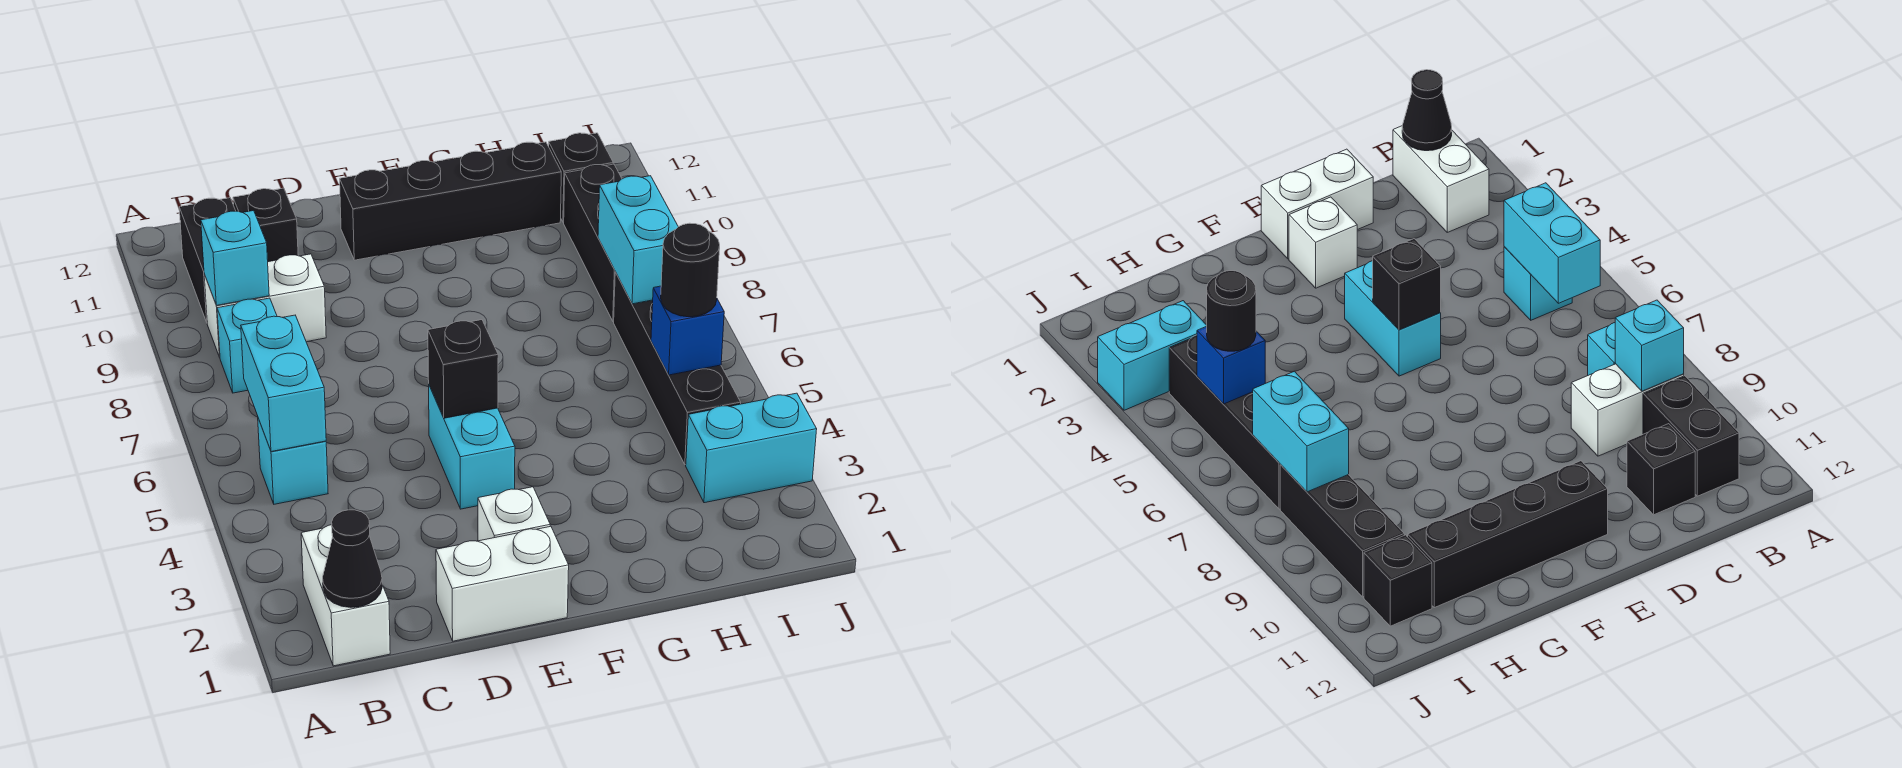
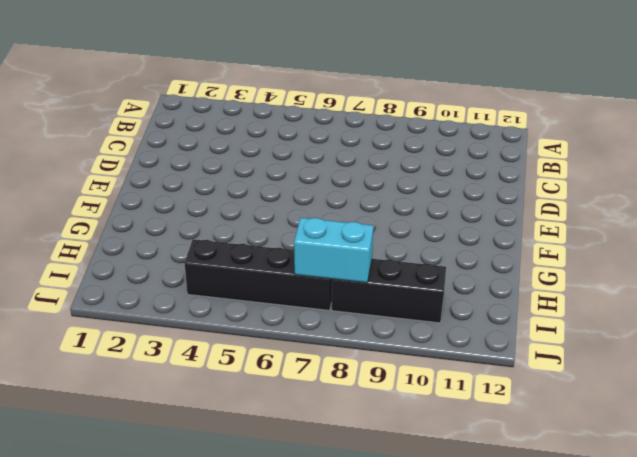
none -> white 1x2 brick [301,525,390,666]
none -> cyan 1x1 brick [258,418,328,504]
none -> cyan 1x1 brick [217,298,277,393]

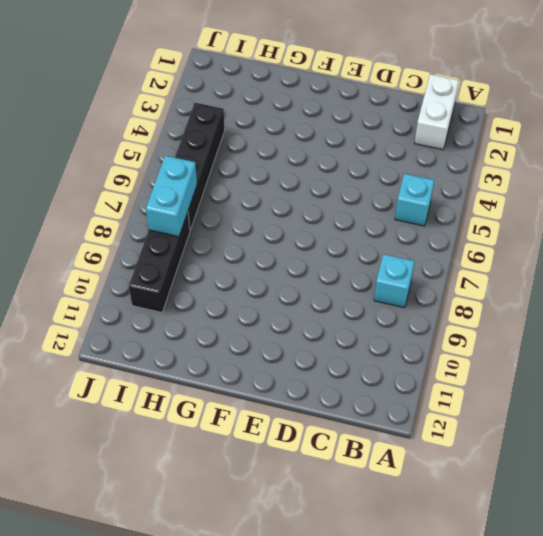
none -> white 1x2 brick [204,254,326,357]
none -> black 1x2 brick [179,198,236,322]
none -> black 1x1 brick [233,188,298,262]

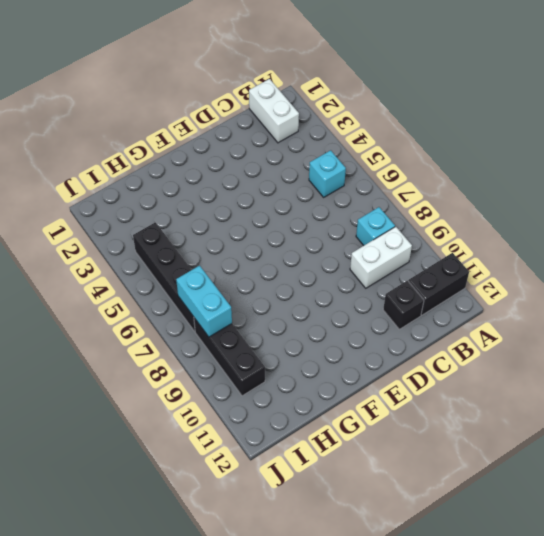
black 1x2 brick [408,253,469,315] -> black 1x2 brick turned to [179,198,236,322]
none -> white 1x2 brick [436,526,569,641]
none -> white 1x1 brick [478,487,550,541]
none -> cyan 1x2 brick [429,386,515,509]

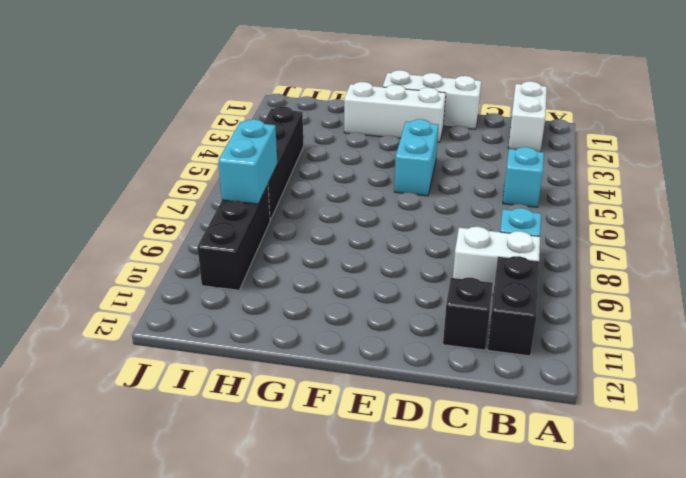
white 1x3 brick [383,70,481,129] -> white 1x2 brick [436,526,569,641]
white 1x3 brick [344,82,446,142] -> white 1x1 brick [478,487,550,541]
none -> black 1x4 brick [340,142,561,260]
none -> cyan 1x2 brick [686,393,817,503]
none -> black 1x1 brick [549,133,613,222]

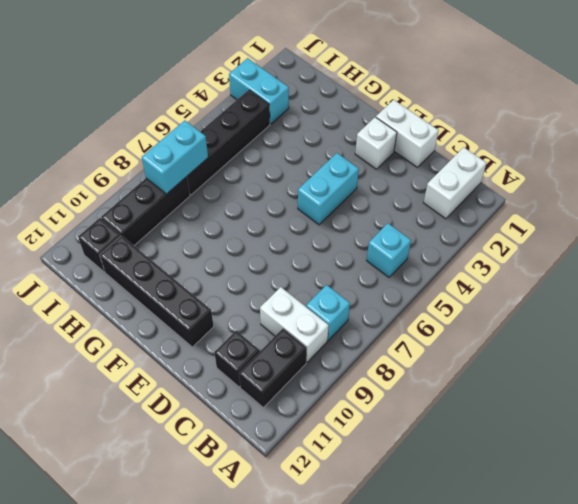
none -> black 1x1 cone [323,510,382,607]
none -> cyan 1x2 brick [241,315,326,452]
none -> cyan 1x1 brick [201,211,269,305]

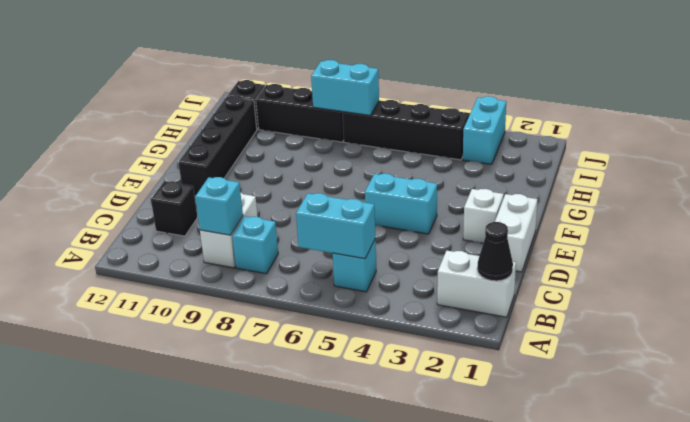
none -> black 1x2 brick [179,198,236,322]
none -> black 1x1 brick [428,320,498,418]
none -> blue 1x1 brick [651,286,724,375]

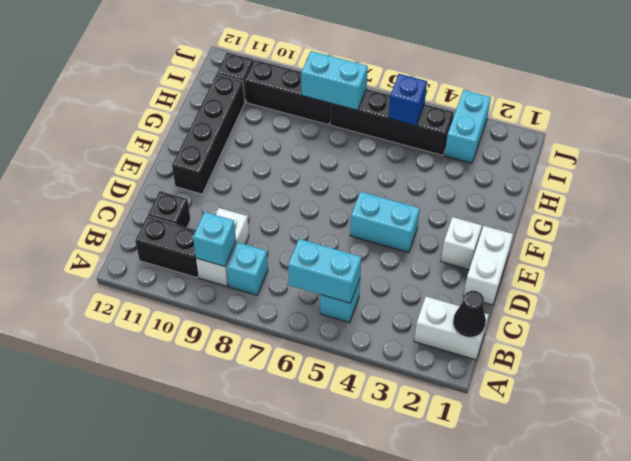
none -> black 1x1 brick [428,320,498,418]
none -> black 1x1 round brick [661,223,720,317]

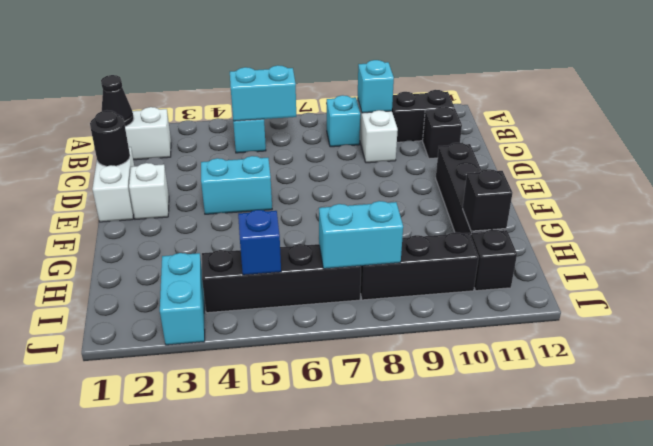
black 1x1 round brick [90,110,130,166] -> black 1x1 round brick moved to [661,223,720,317]
black 1x1 brick [463,169,512,231] -> black 1x1 brick moved to [428,320,498,418]

